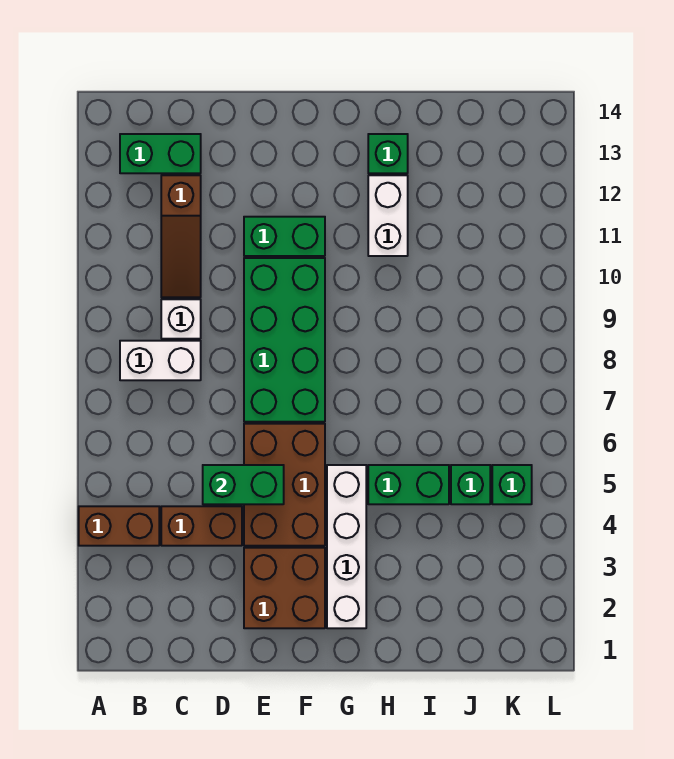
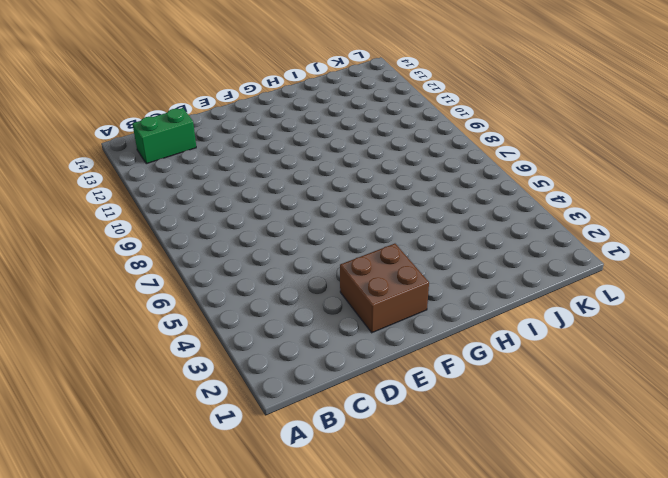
none -> brown 1x2 brick [79,506,159,546]
none -> white 1x2 brick [120,341,201,380]
none -> brown 1x2 brick [161,506,242,546]

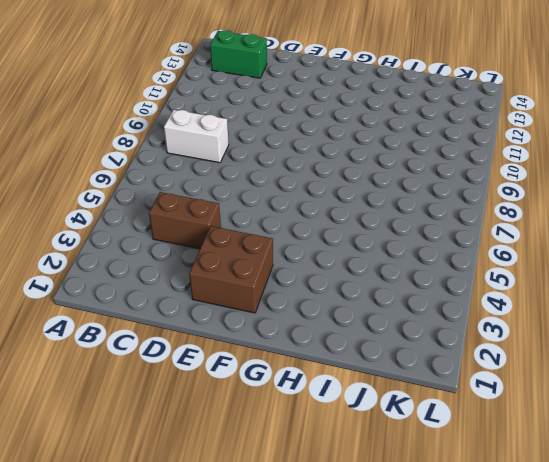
none -> brown 1x2 brick [79,506,159,546]
none -> white 1x1 brick [161,299,201,339]
none -> brown 1x3 slope [161,175,201,297]

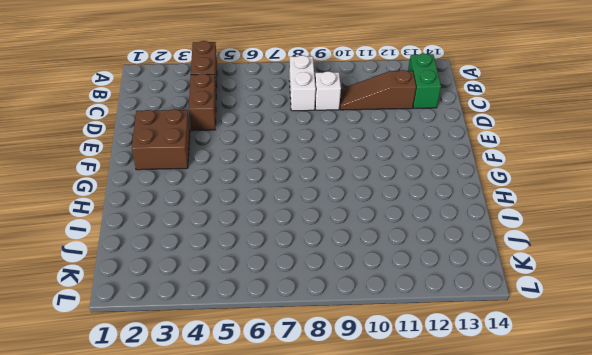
none -> brown 2x3 brick [244,424,325,546]
none -> green 2x4 brick [244,258,325,422]
none -> green 1x2 brick [244,217,325,256]

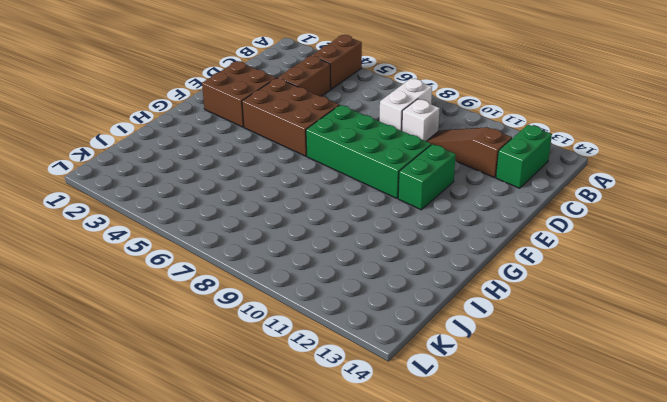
none -> white 1x4 brick [327,465,366,628]
none -> green 1x2 brick [368,465,449,504]
none -> white 1x2 brick [368,175,408,256]

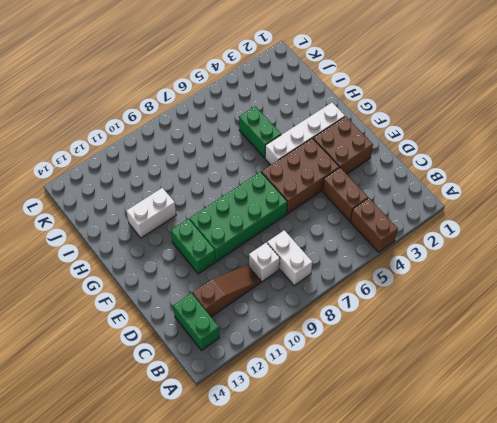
none -> green 1x1 brick [368,134,408,173]
none -> green 1x1 brick [451,465,490,504]
none -> green 1x1 brick [492,465,532,504]

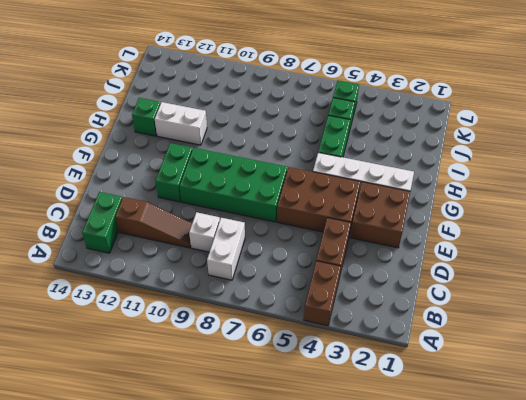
none -> green 1x2 brick [203,465,284,504]

